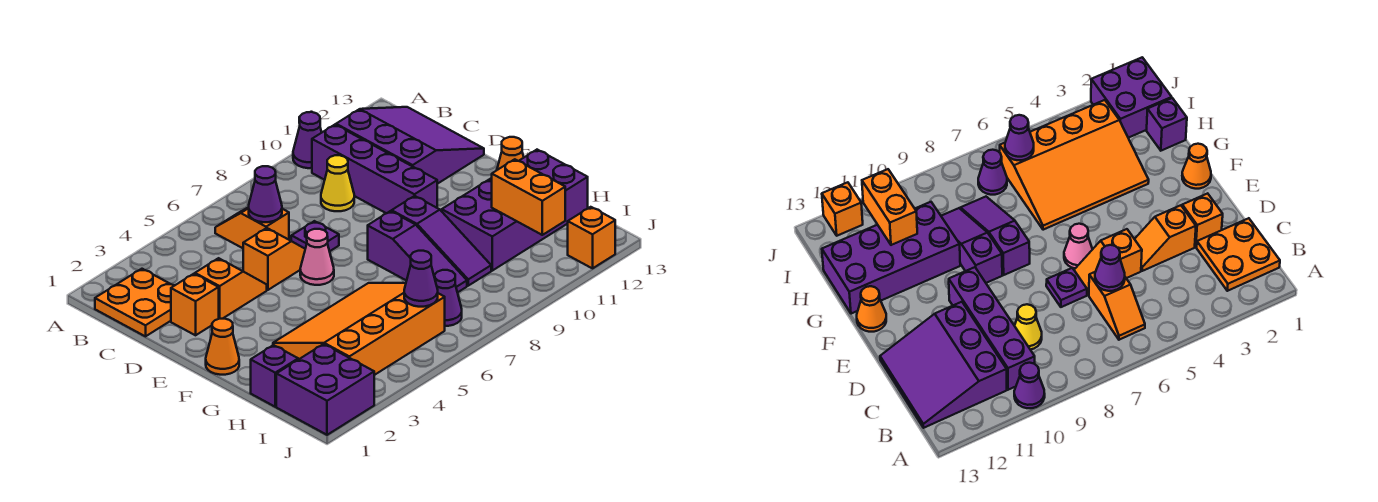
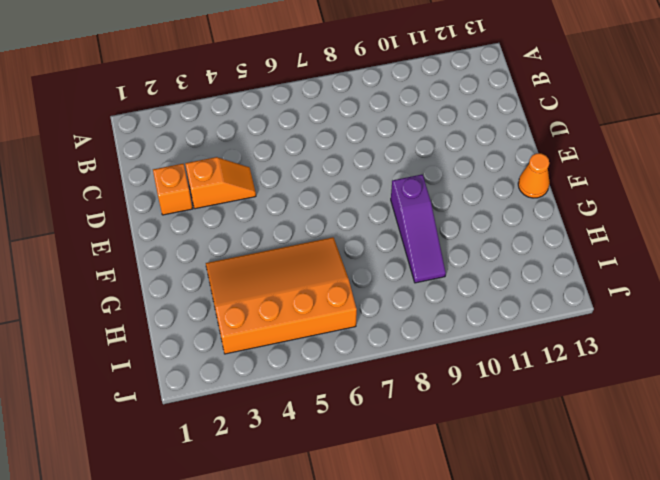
none -> purple 1x1 cone [293,112,322,168]
none -> orange 2x2 plate [95,269,175,336]
none -> orange 1x2 slope [215,207,289,248]

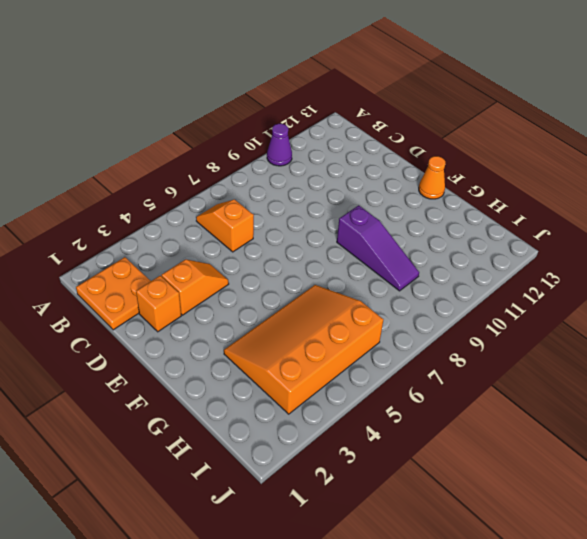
none -> purple 1x4 brick [312,125,437,213]
none -> purple 3x3 slope [336,107,484,184]
none -> yellow 1x1 cone [321,155,354,211]

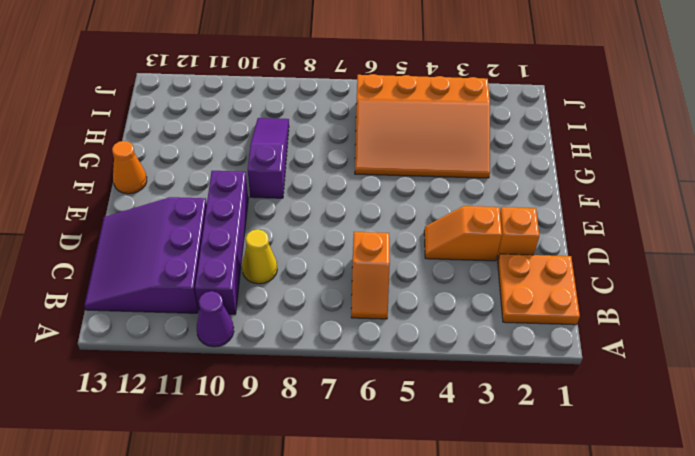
none -> orange 1x2 slope [243,228,305,290]
none -> purple 1x1 plate [291,221,339,251]
none -> pink 1x1 cone [300,229,334,285]

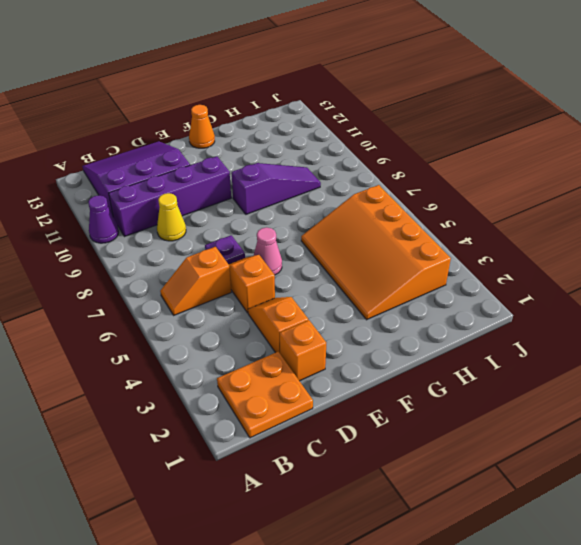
none -> orange 1x1 cone [206,319,239,375]
none -> purple 1x3 slope [368,211,467,292]
none -> purple 2x4 brick [442,150,588,271]

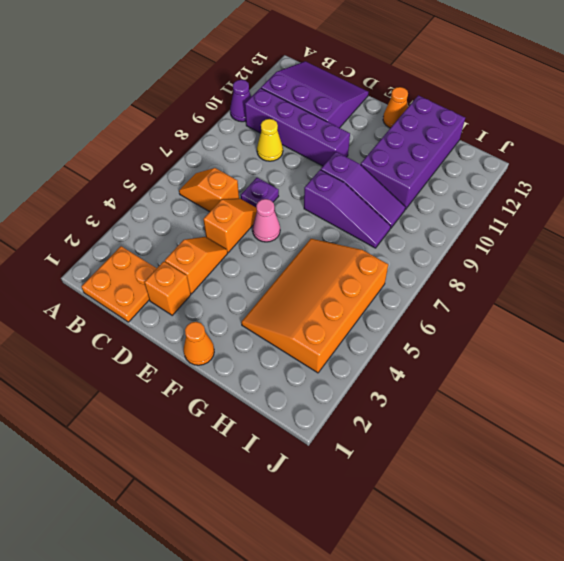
none -> purple 1x1 brick [251,345,298,407]
none -> purple 2x2 brick [276,344,374,435]
none -> purple 1x1 cone [435,270,462,326]

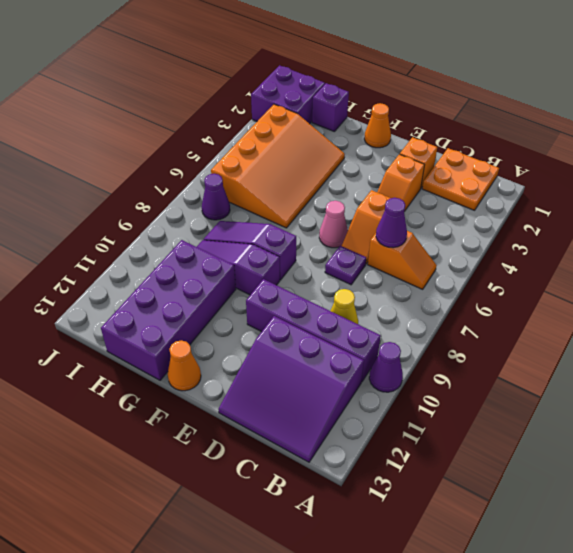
none -> orange 1x1 brick [568,207,615,268]
none -> orange 1x2 brick [492,159,565,235]
none -> purple 1x1 cone [404,251,438,307]

